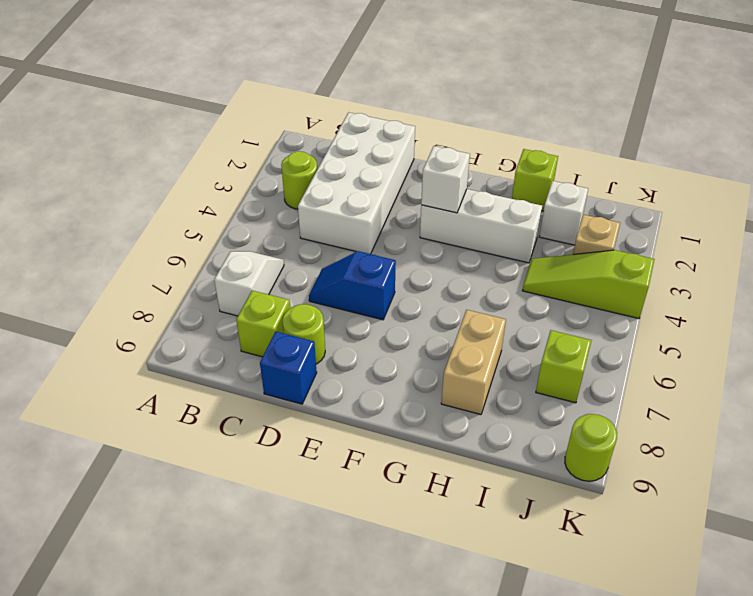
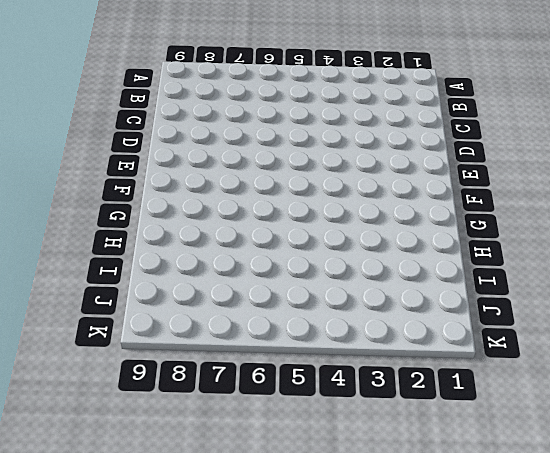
none -> lime 1x1 round brick [281,151,317,209]
none -> white 1x2 slope [214,251,284,316]
none -> white 2x4 brick [298,112,415,254]

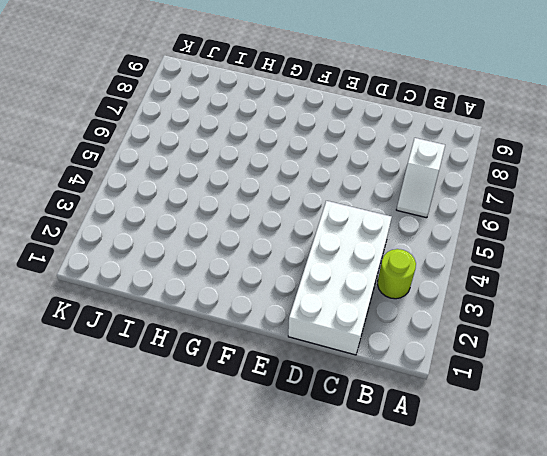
none -> lime 1x1 brick [236,291,290,357]
none -> blue 1x2 slope [309,251,396,320]
none -> lime 1x1 round brick [283,304,325,364]

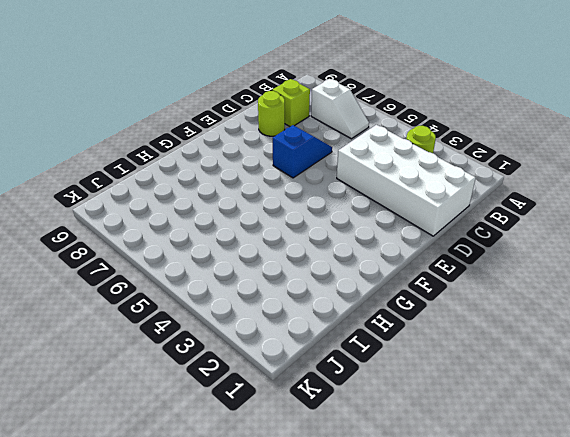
none -> blue 1x1 brick [260,332,317,404]
none -> white 1x3 brick [420,189,542,263]
none -> lime 1x1 brick [512,149,558,211]

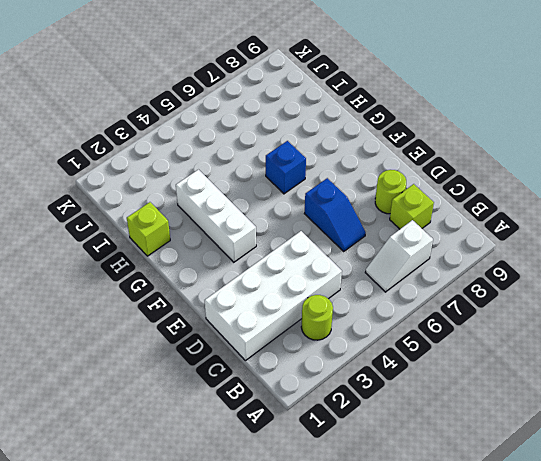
blue 1x1 brick [266,141,306,194] -> blue 1x1 brick moved to [260,332,317,404]
none -> tan 1x2 brick [441,310,506,415]
none -> white 1x1 brick [539,181,588,245]
none -> lime 1x3 slope [522,250,654,319]

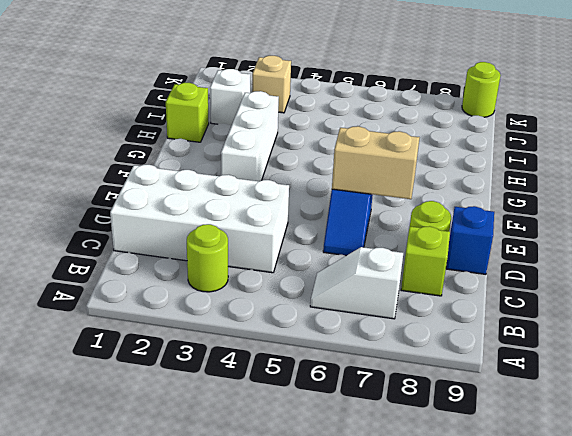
tan 1x2 brick [332,126,420,199] -> tan 1x2 brick moved to [441,310,506,415]
none -> lime 1x3 slope [522,250,654,319]
none -> lime 1x1 brick [536,330,591,403]
none -> white 1x1 brick [421,146,470,213]

